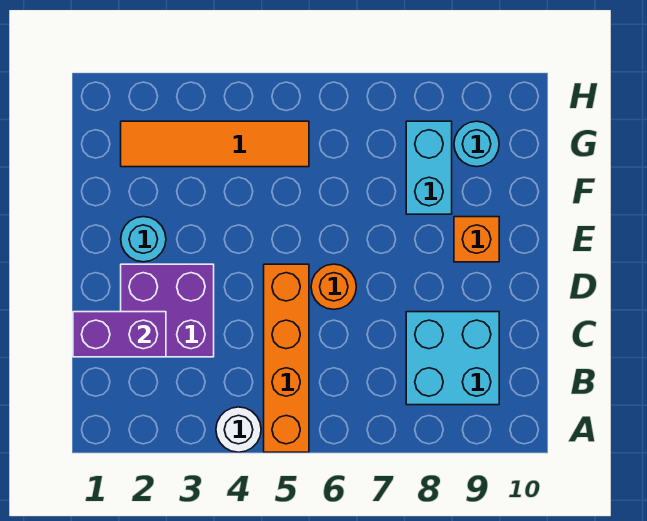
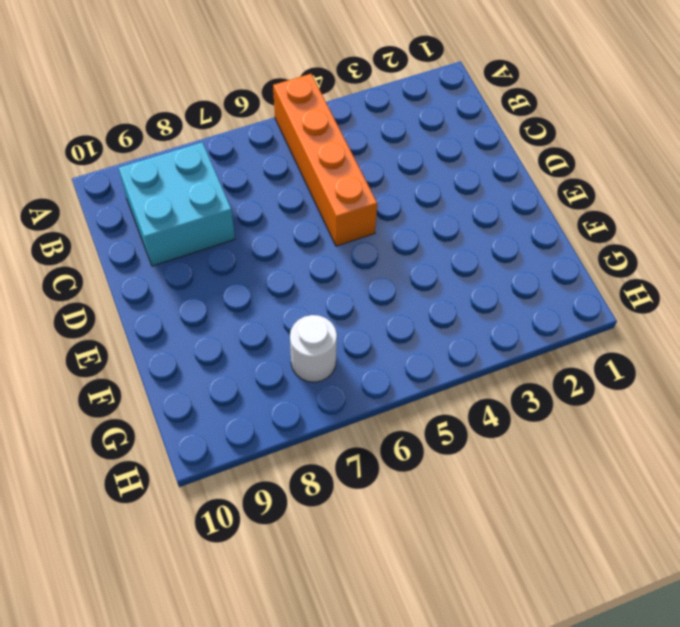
white 1x1 round brick [290,315,337,382] -> white 1x1 round brick moved to [216,407,261,452]
none -> purple 2x2 brick [121,264,214,357]
none -> orange 1x1 round brick [311,264,356,309]

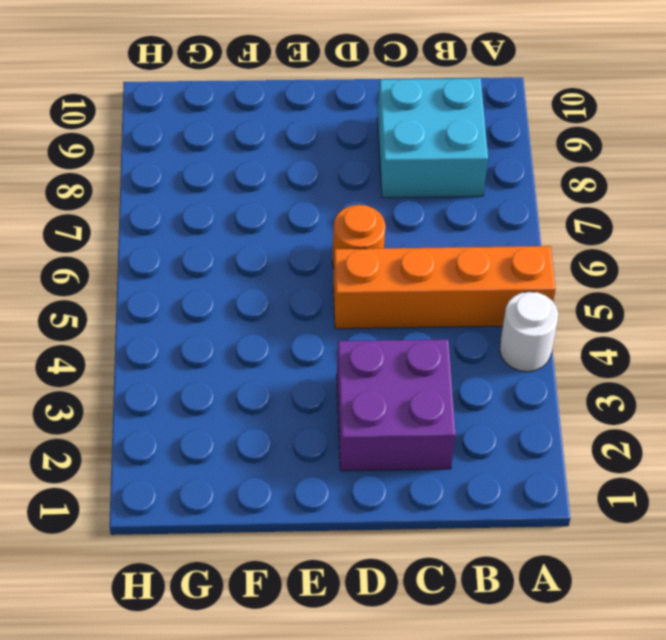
none -> cyan 1x1 round brick [121,217,166,262]
none -> orange 1x1 brick [454,217,499,262]

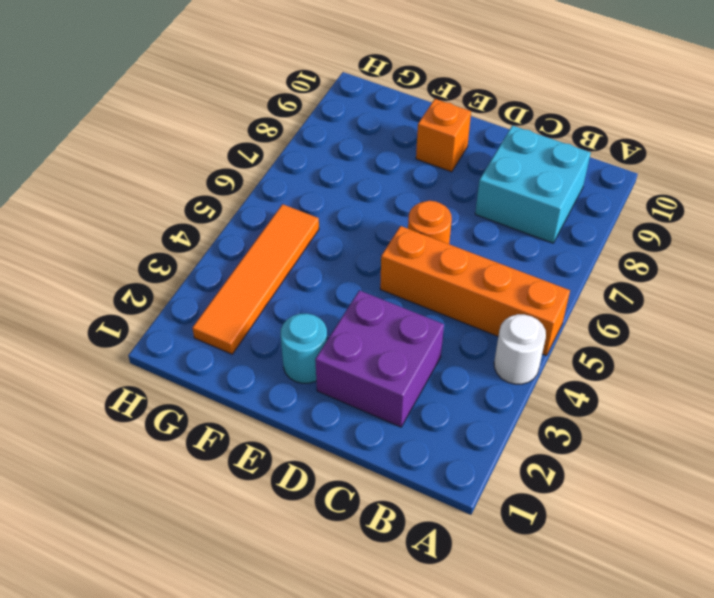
none -> cyan 1x2 brick [406,121,452,214]
none -> cyan 1x1 round brick [454,121,499,167]

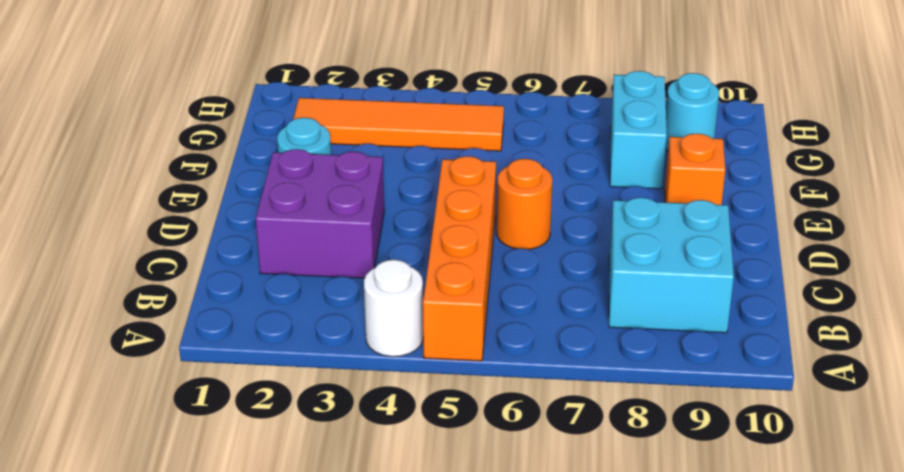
none -> purple 1x2 brick [73,312,166,357]

